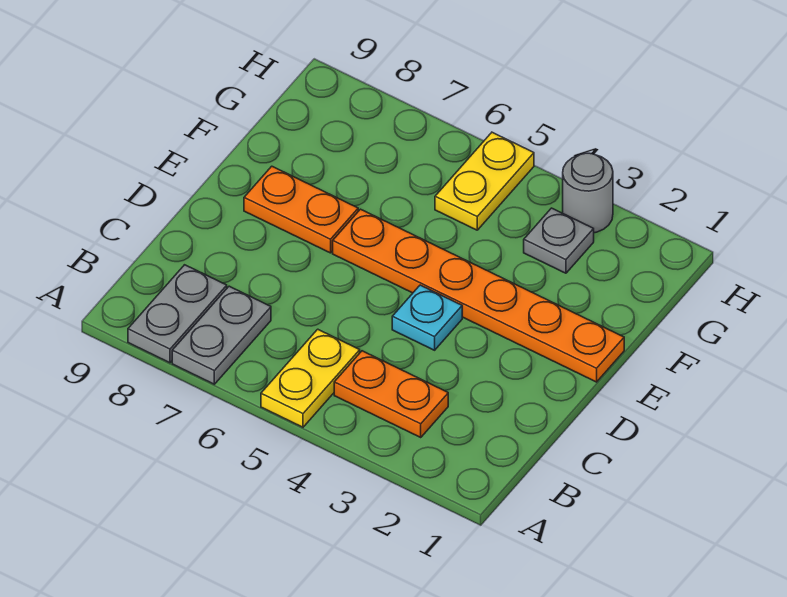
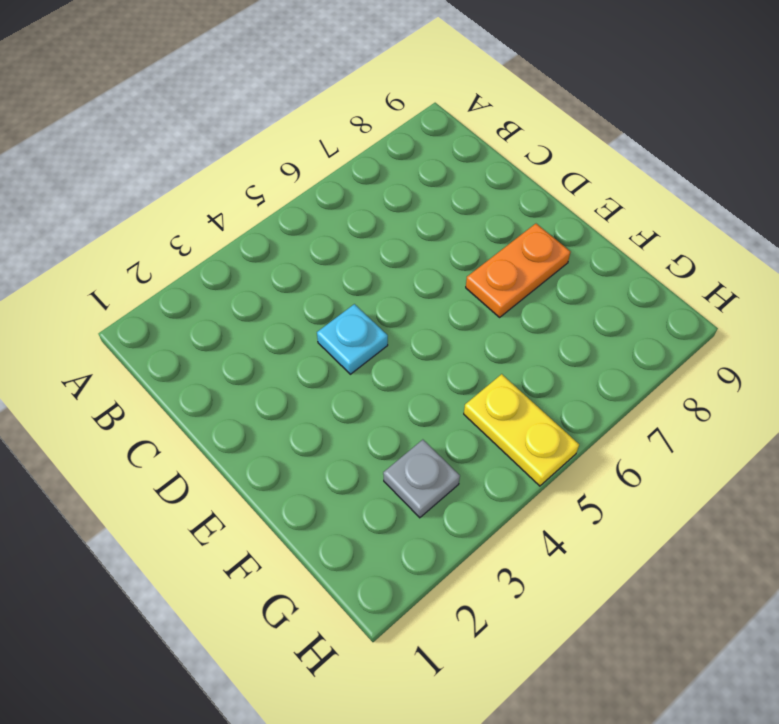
none -> yellow 1x2 plate [261,329,360,427]
none -> grey 1x2 plate [172,286,271,384]

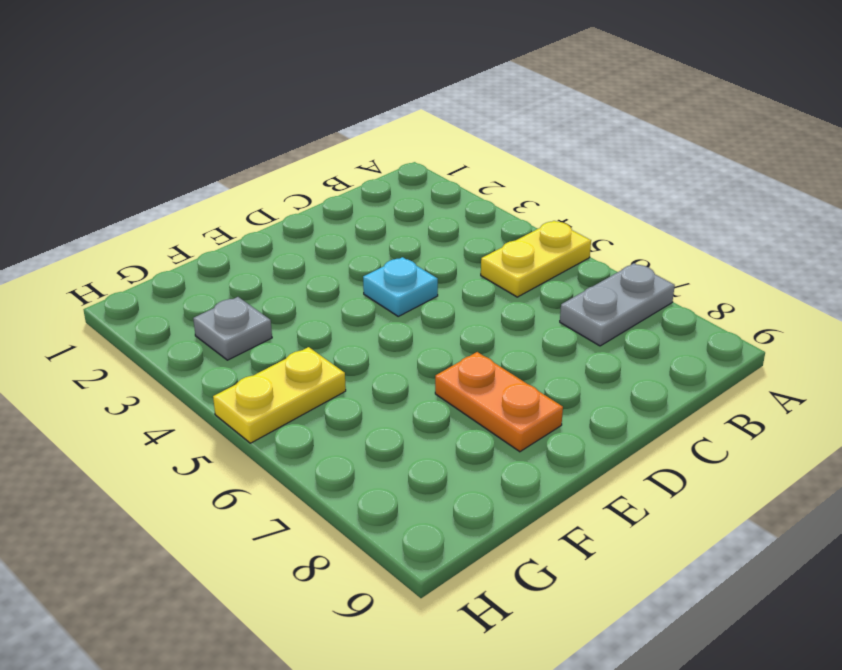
none -> grey 1x2 plate [128,265,227,363]
none -> orange 1x2 plate [334,351,448,437]

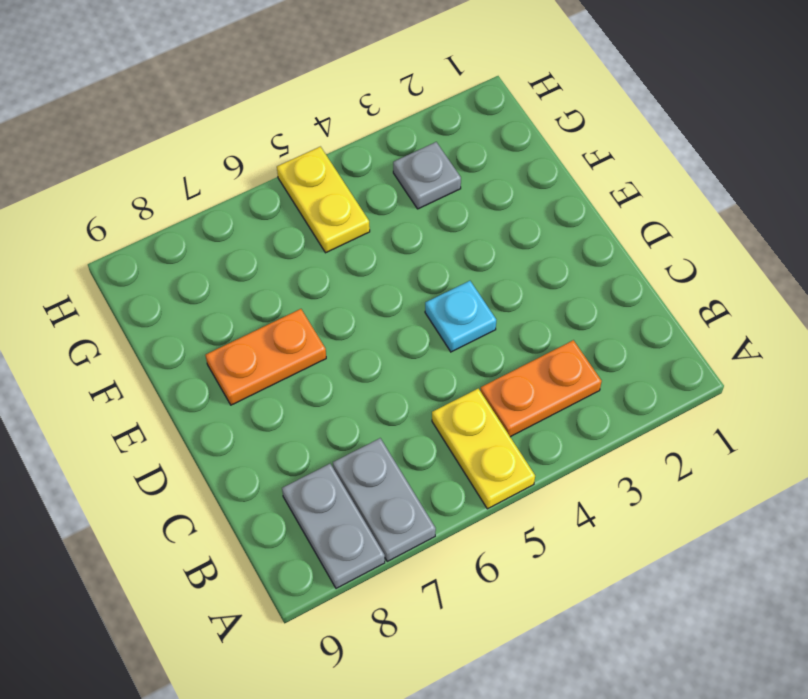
none -> orange 1x6 plate [333,209,624,382]
none -> grey 1x1 round brick [563,153,613,233]

